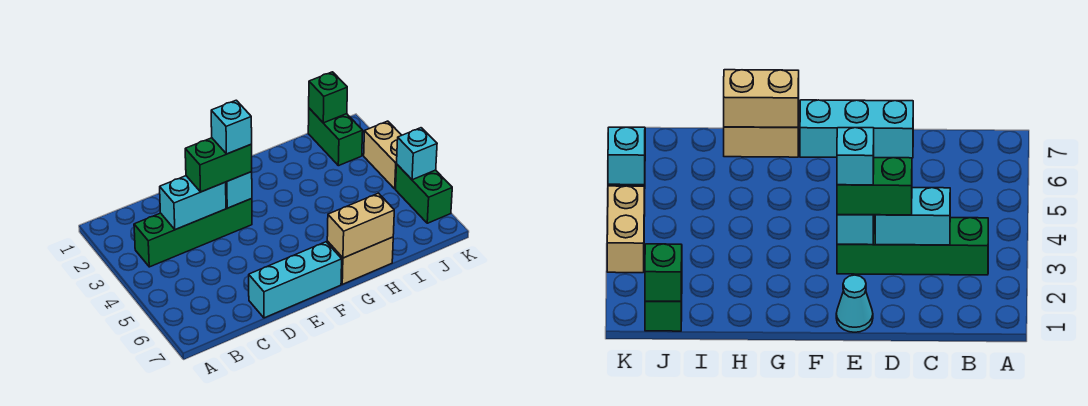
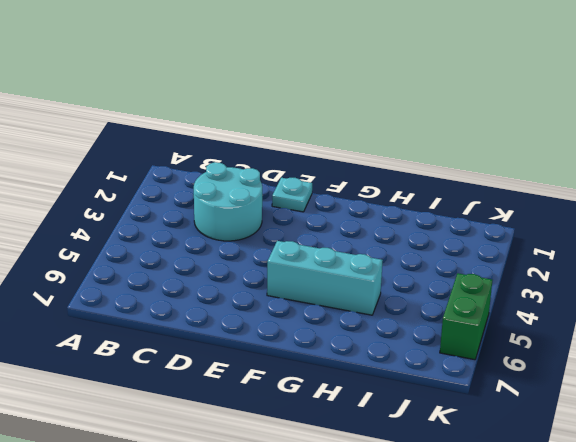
cyan 2x2 round brick [194,162,262,241] -> green 1x4 brick [134,199,252,267]
cyan 1x1 plate [272,178,312,212] -> cyan 1x1 cone [836,275,873,332]
cyan 1x3 brick [267,241,383,315] -> cyan 1x3 brick moved to [249,242,342,318]
none -> tan 1x2 brick [327,237,393,284]
none -> green 1x2 brick [308,108,363,166]
none -> tan 1x2 brick [364,121,402,189]

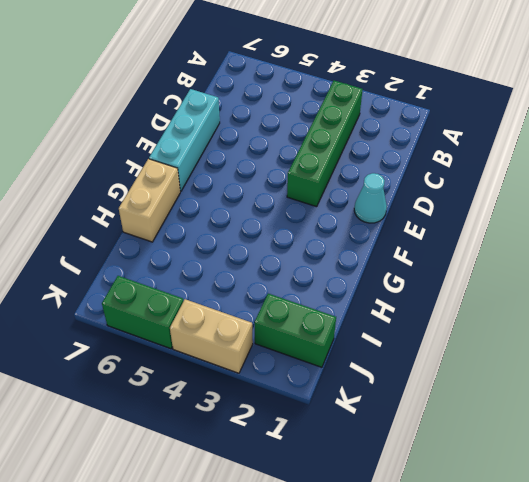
none -> cyan 1x2 brick [160,176,226,230]
none -> cyan 1x1 brick [226,172,252,208]
none -> tan 1x2 brick [327,193,394,258]

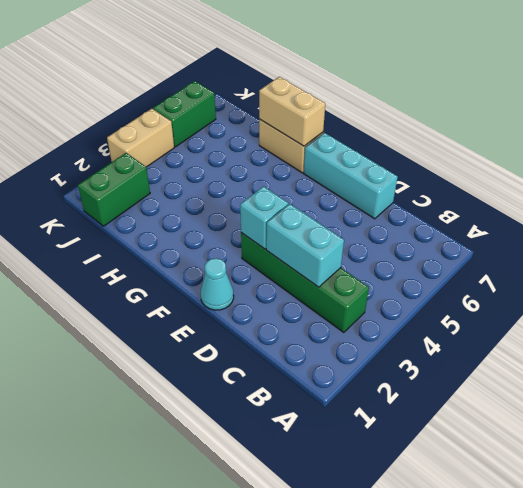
none -> green 1x1 brick [309,72,347,123]
none -> cyan 1x1 brick [397,128,437,180]
none -> green 1x2 brick [185,138,252,192]

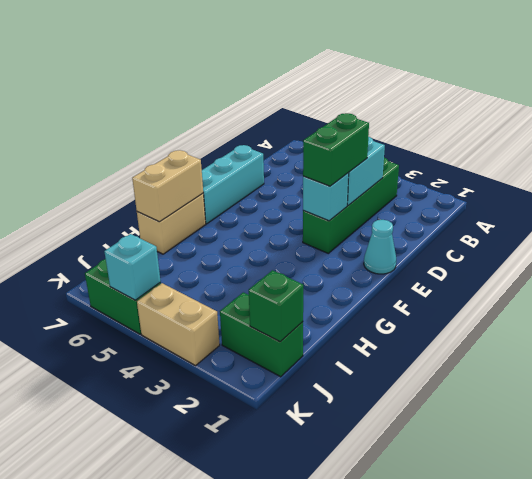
none -> cyan 1x1 brick [211,100,252,154]

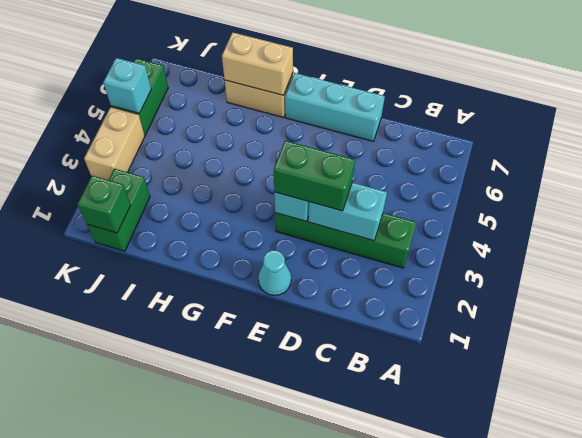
none -> cyan 1x1 brick [211,100,252,154]

